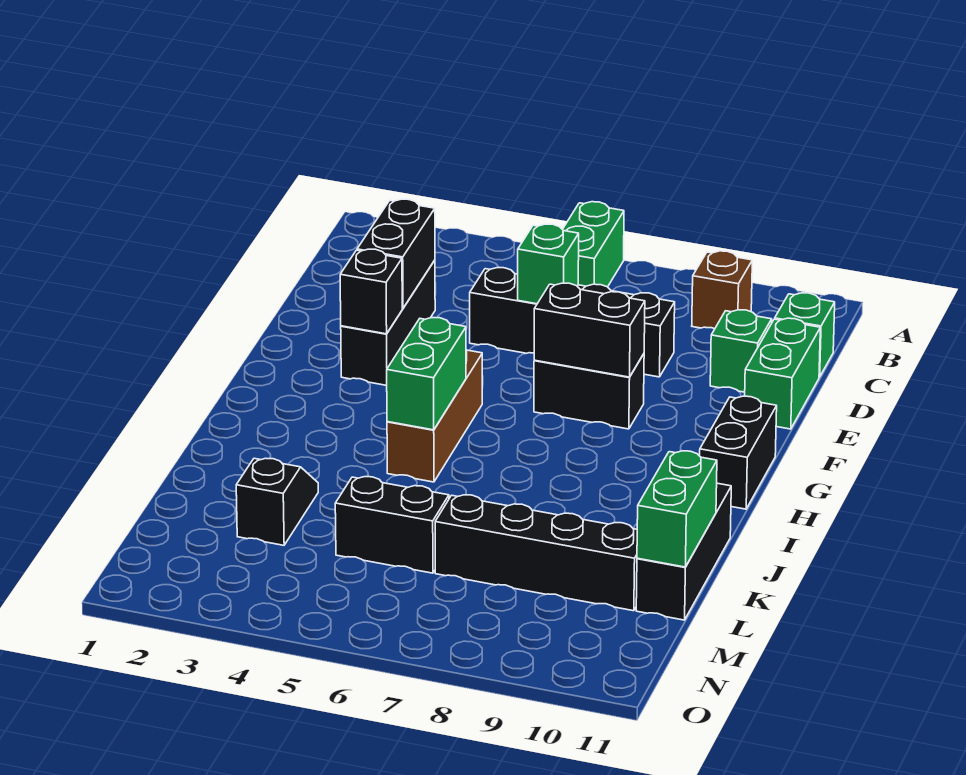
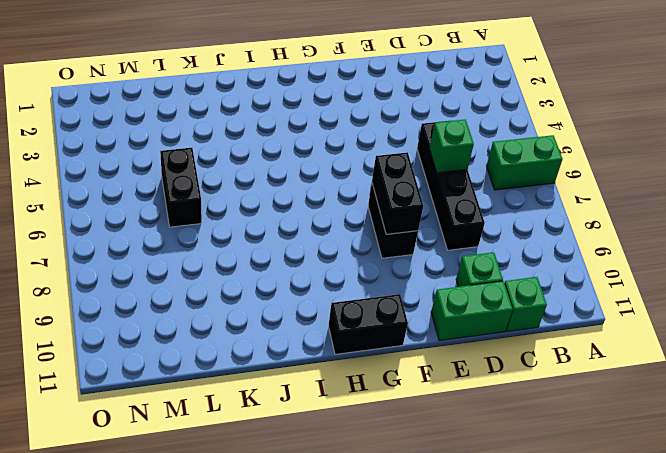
none -> brown 1x1 brick [692,251,752,329]
none -> black 1x3 brick [341,260,435,385]
none -> brown 1x3 brick [387,350,482,482]

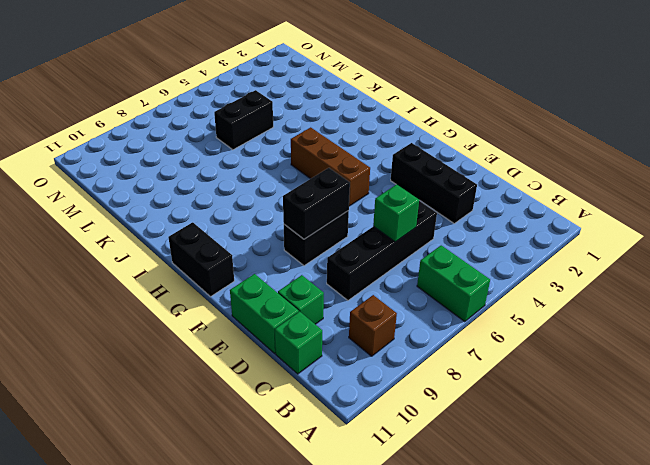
none -> black 1x3 brick [636,483,731,620]
none -> black 1x2 slope [236,458,318,545]
none -> black 1x4 brick [435,495,637,611]

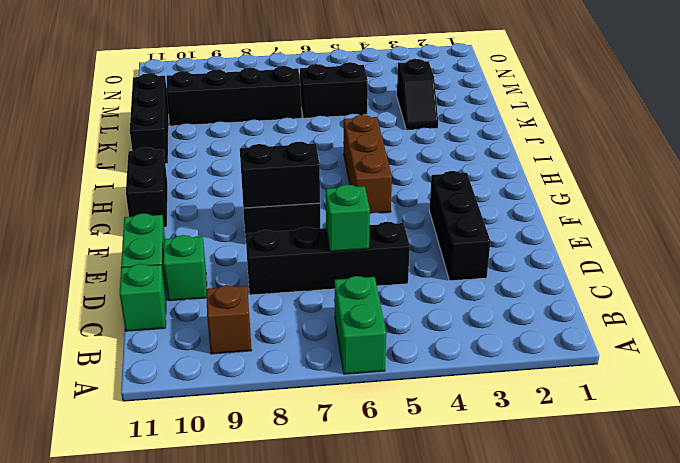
none -> black 1x2 brick [357,199,435,308]
none -> black 1x1 brick [340,249,402,334]
none -> green 1x2 brick [387,318,466,430]

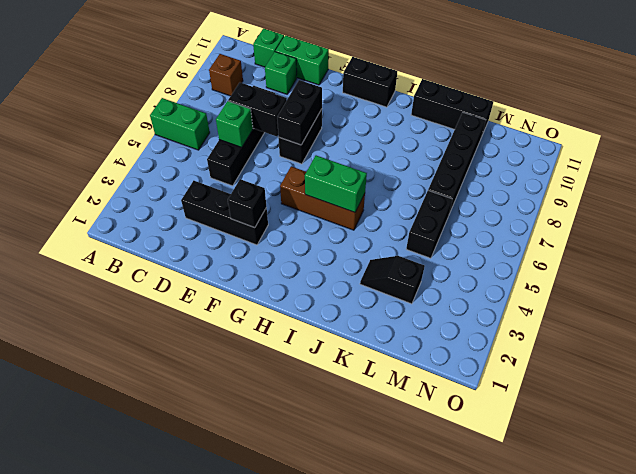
black 1x2 brick [228,83,287,136] -> black 1x2 brick moved to [357,199,435,308]
none -> green 1x2 brick [637,451,717,567]

